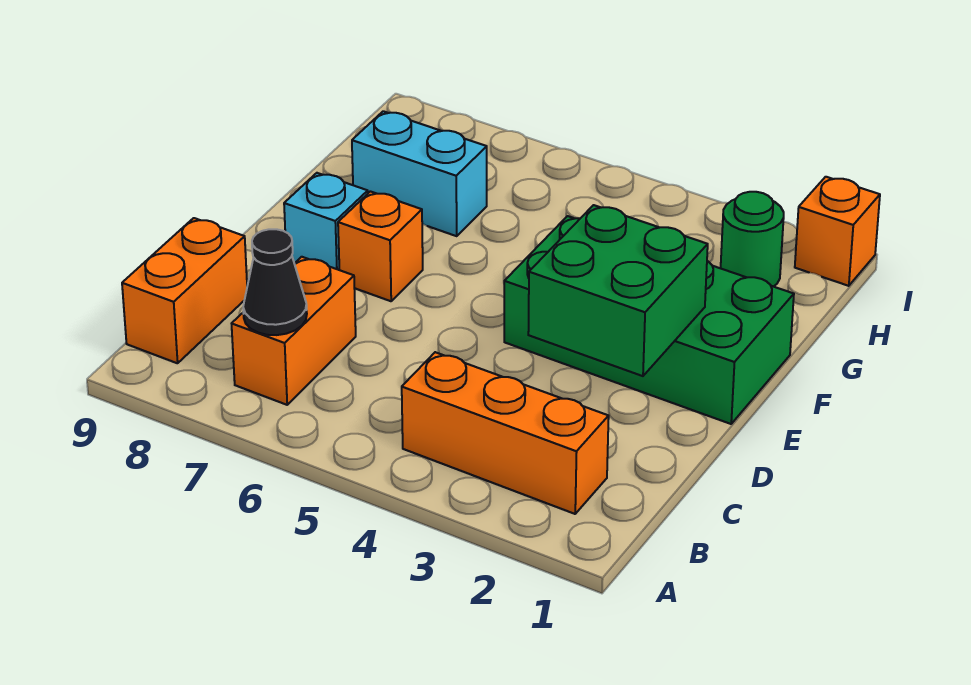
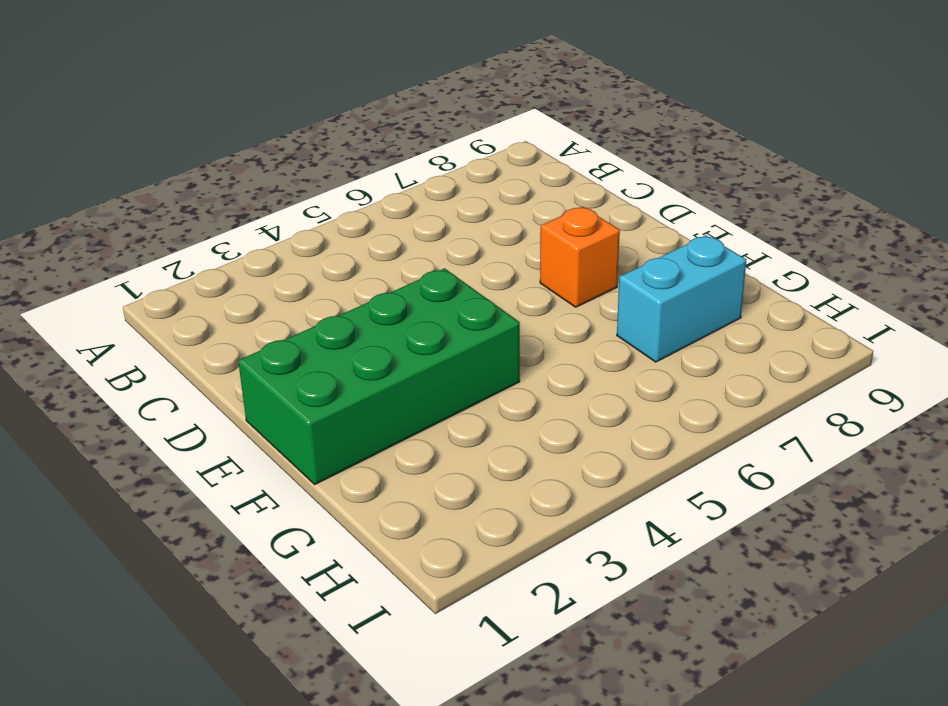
none -> orange 1x3 brick [402,352,609,514]
none -> orange 1x2 brick [232,257,356,405]

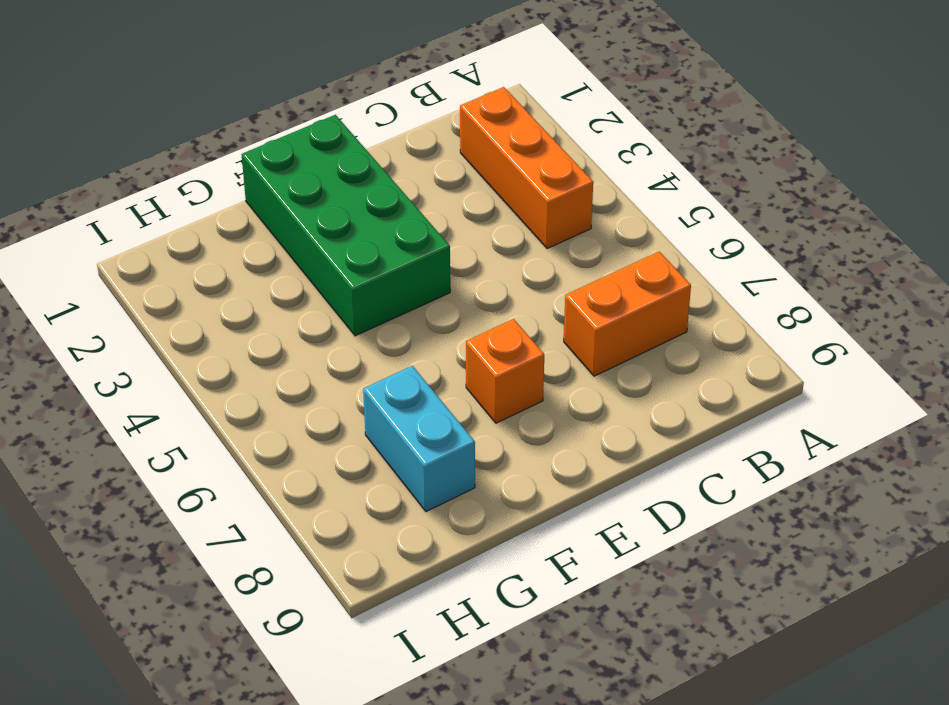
none -> orange 1x2 brick [122,218,247,363]
none -> cyan 1x1 brick [284,173,368,270]

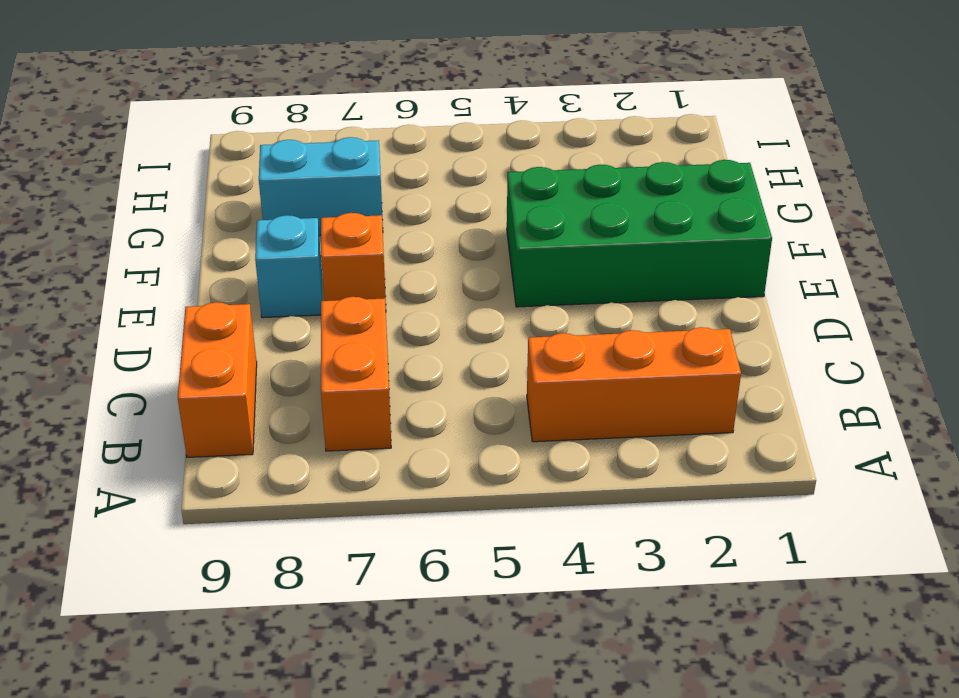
none -> green 1x1 round brick [721,192,784,287]
none -> orange 1x1 brick [795,177,880,286]

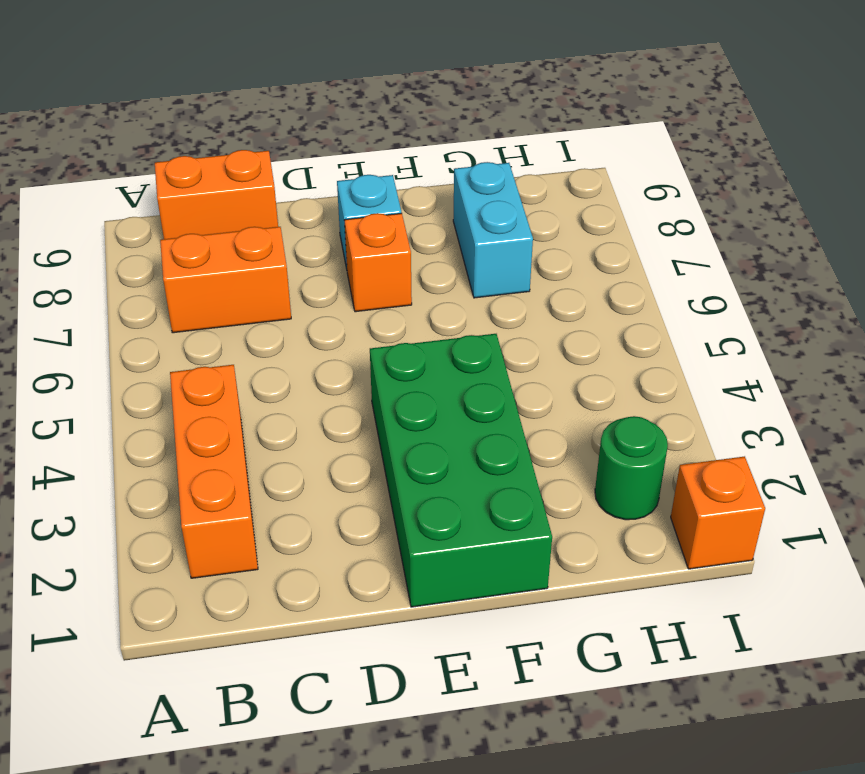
none -> black 1x1 cone [243,229,307,335]
none -> green 2x2 brick [528,205,708,376]

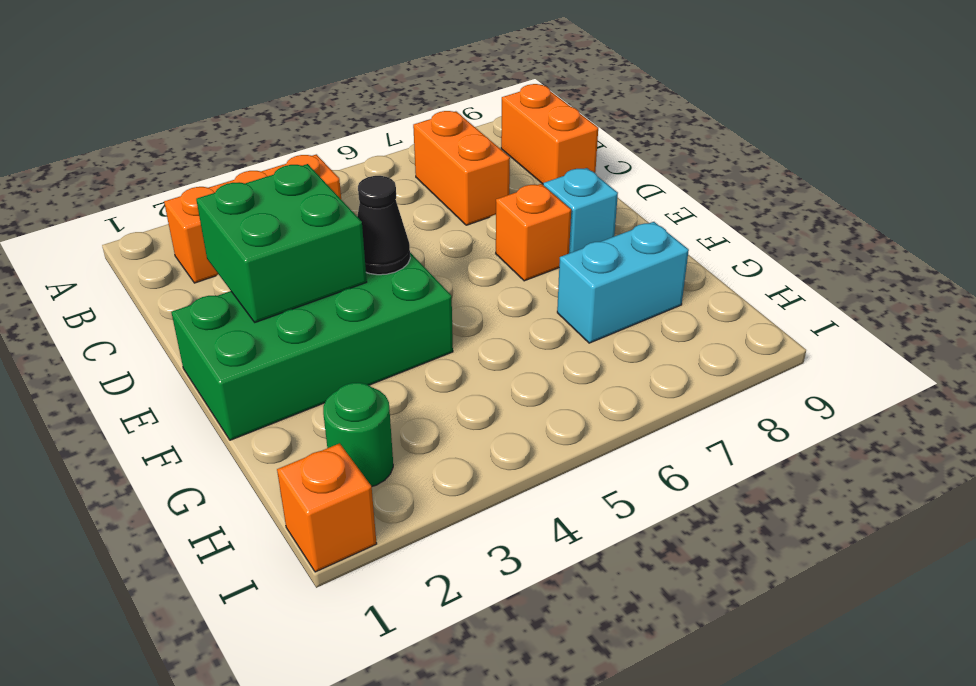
black 1x1 cone [357,176,410,275] -> black 1x1 cone moved to [243,229,307,335]

